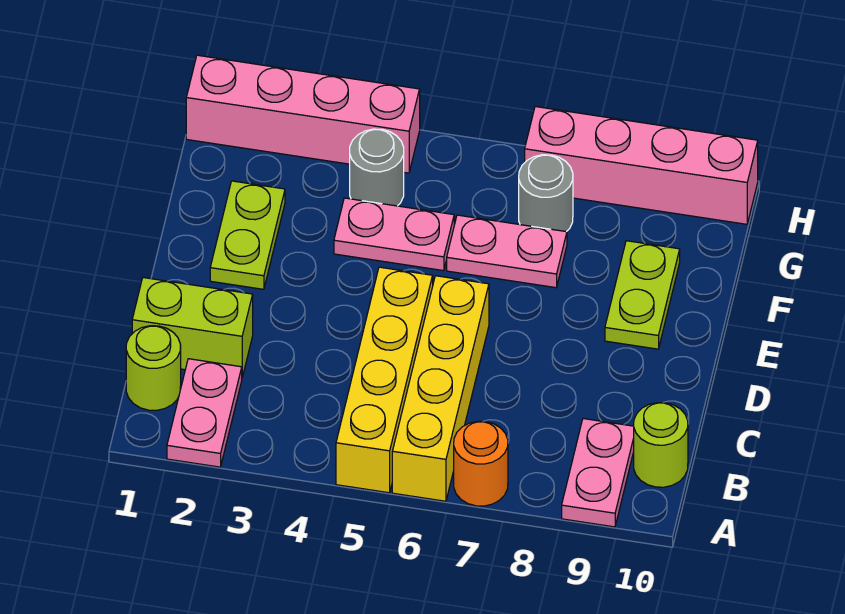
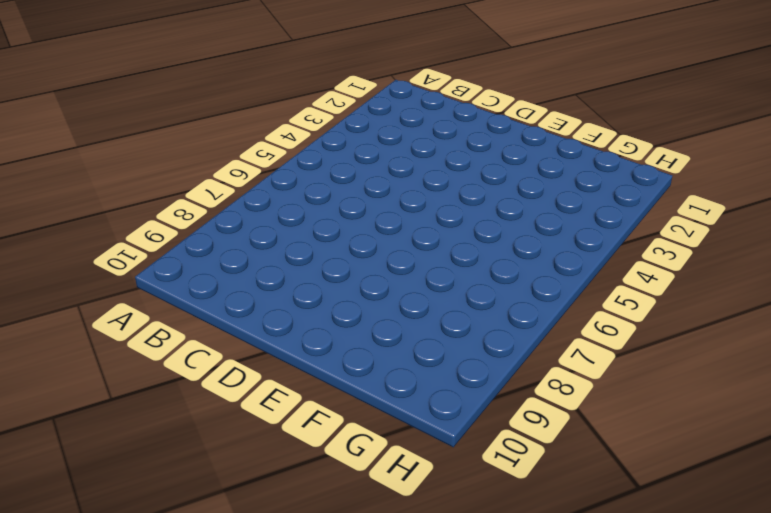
none -> pink 1x2 plate [167,359,242,467]
none -> yellow 1x4 brick [336,267,433,493]
none -> yellow 1x4 brick [392,276,489,501]

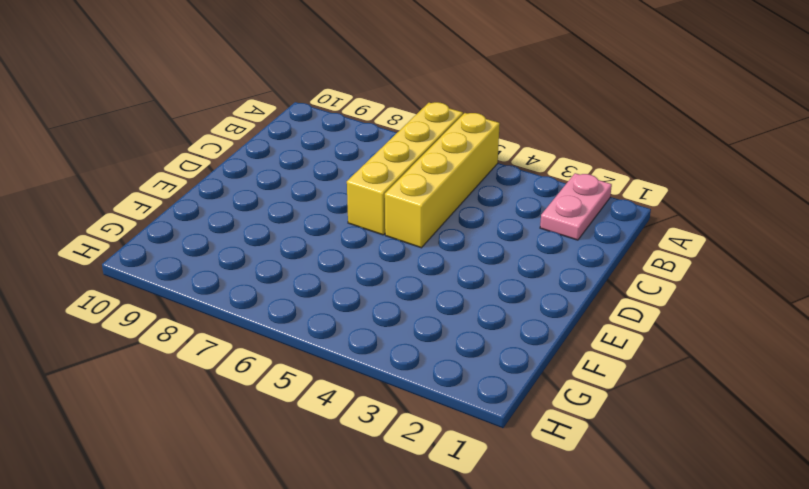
none -> orange 1x1 round brick [454,421,508,506]
none -> pink 1x2 plate [562,419,634,527]
none -> lime 1x1 round brick [126,326,181,410]

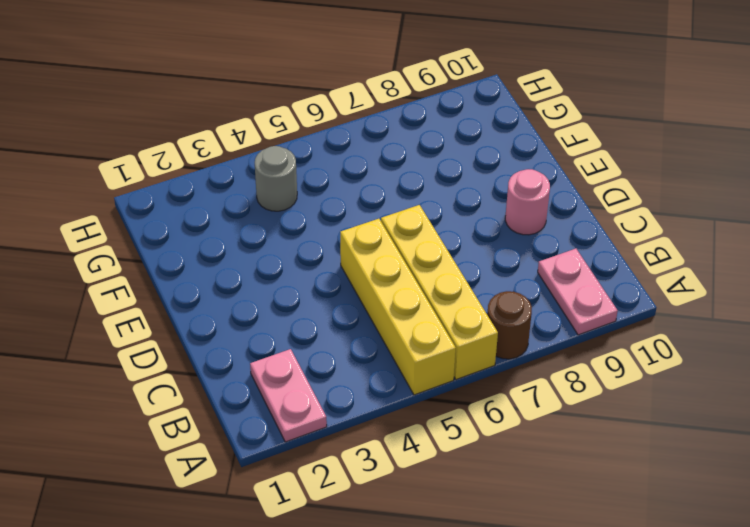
brown 1x1 round brick [487,291,532,359] -> orange 1x1 round brick [454,421,508,506]
pink 1x1 round brick [505,169,550,235] -> none
none -> lime 1x1 round brick [126,326,181,410]
none -> lime 1x1 round brick [634,403,688,487]
none -> lime 1x2 brick [132,278,253,377]

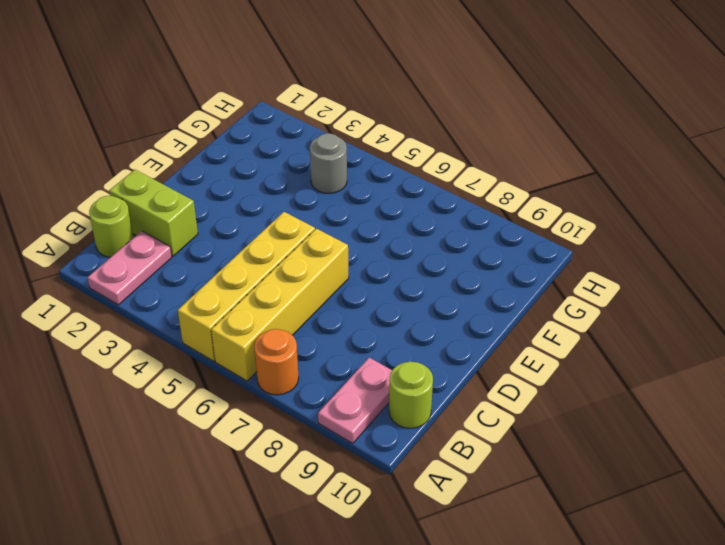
none -> lime 1x2 plate [210,181,285,289]
none -> lime 1x2 plate [605,241,680,349]
none -> pink 1x2 plate [334,198,454,271]

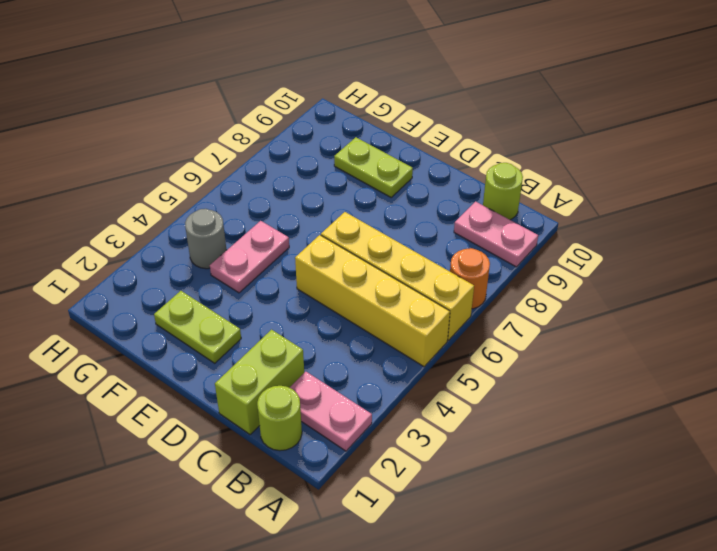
none -> pink 1x2 plate [447,215,567,288]
none -> grey 1x1 round brick [519,155,573,232]
none -> pink 1x4 brick [186,55,420,173]

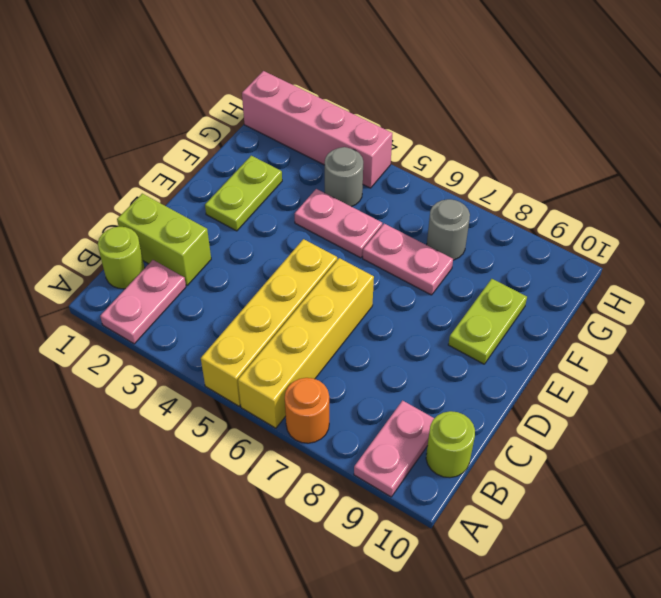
none -> pink 1x4 brick [525,107,758,224]

